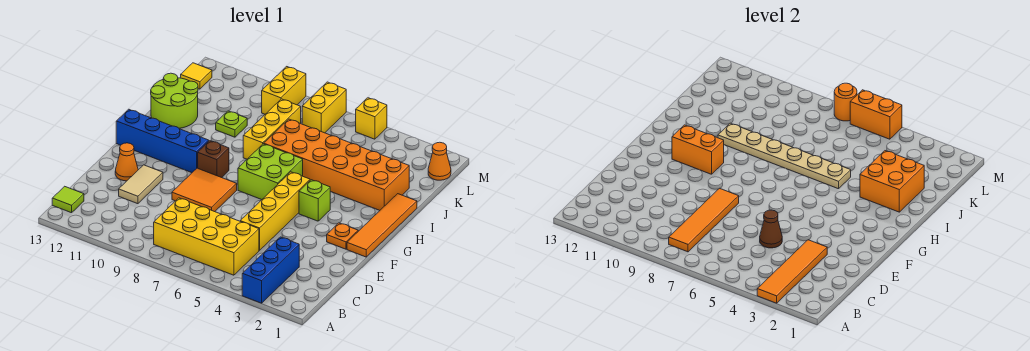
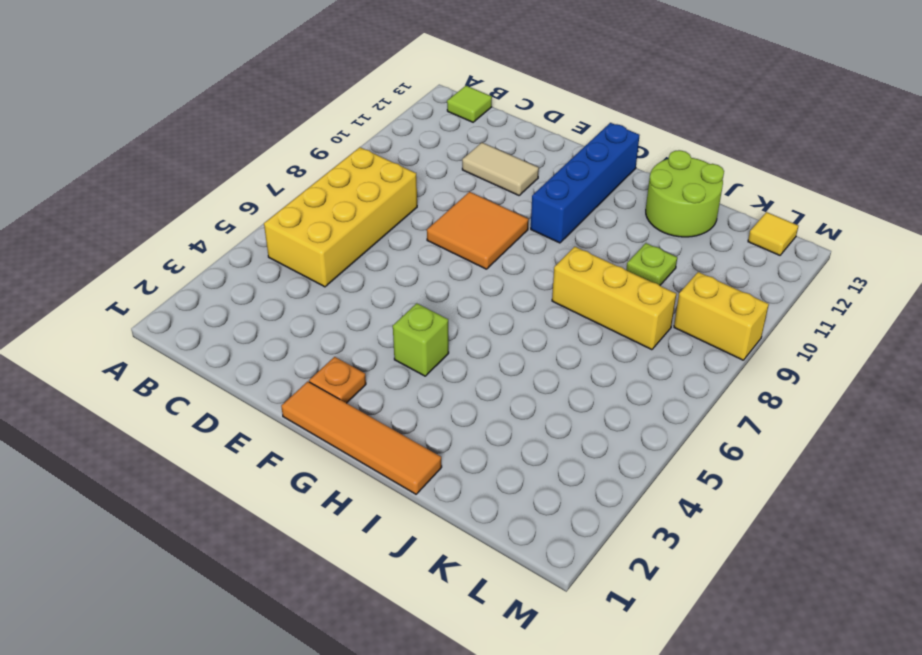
none -> blue 1x3 brick [242,237,299,303]
none -> yellow 1x4 brick [240,172,310,251]
none -> orange 1x1 cone [115,143,138,181]
none -> lime 2x2 brick [238,144,303,200]

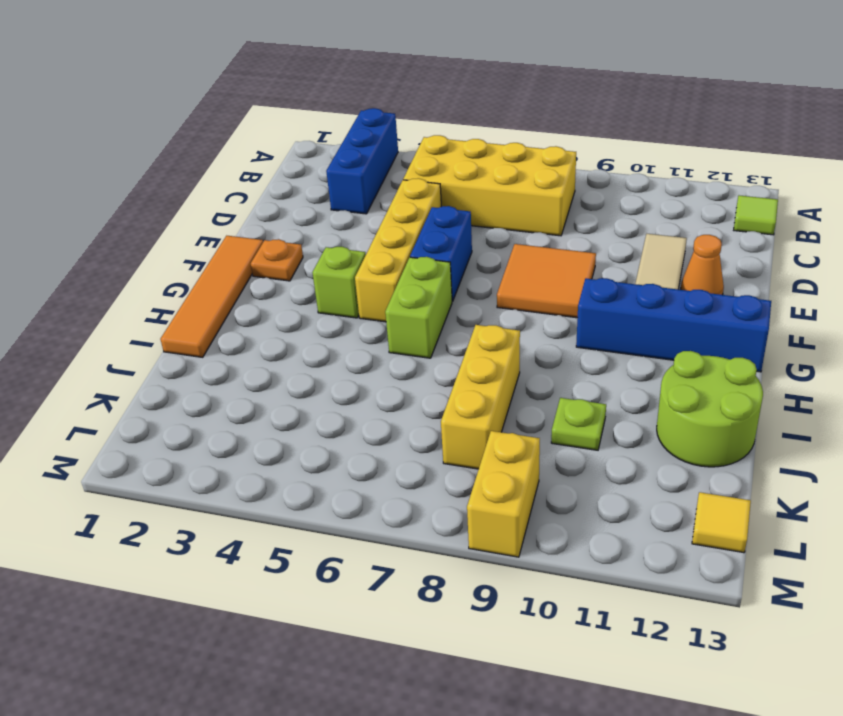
blue 1x2 brick [410,206,472,302] -> none
lime 1x2 brick [385,257,452,358] -> lime 2x2 brick [238,144,303,200]
none -> brown 1x1 brick [198,141,229,178]
none -> orange 2x6 brick [264,119,409,210]
none -> orange 1x1 cone [428,142,451,180]
none -> yellow 1x2 brick [302,82,346,133]

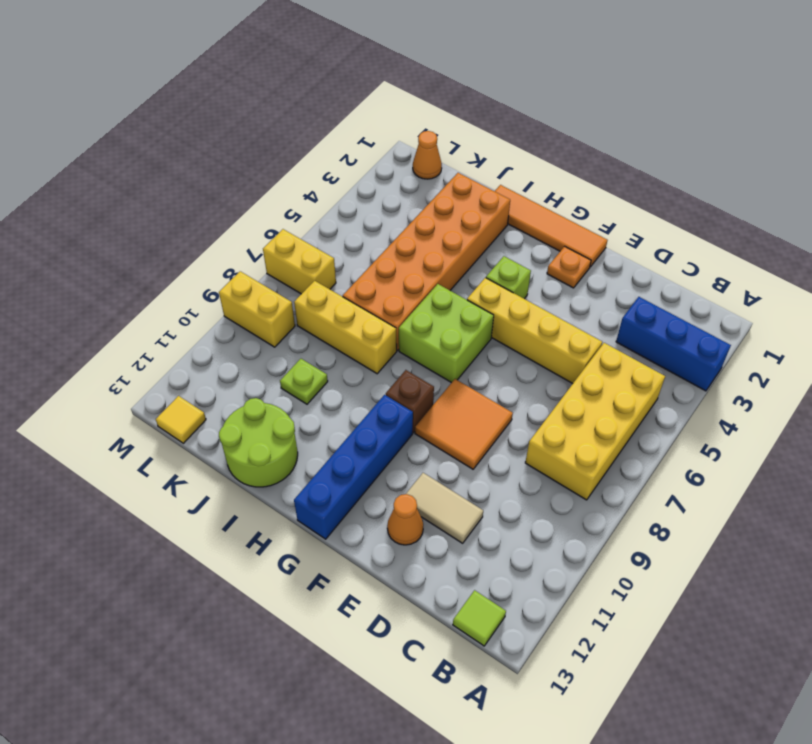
none -> yellow 1x1 brick [356,98,387,139]
none -> orange 1x4 tile [757,240,827,303]
none -> orange 1x4 tile [669,188,739,252]
none -> brown 1x1 cone [760,210,782,248]

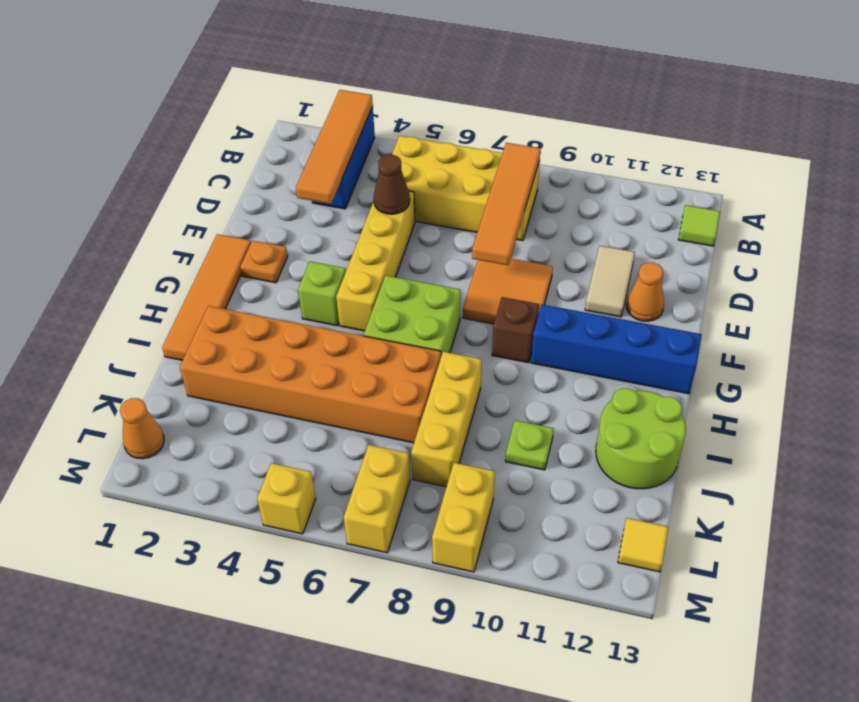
none -> orange 1x2 brick [672,125,724,174]
none -> orange 2x2 brick [860,151,924,212]
none -> tan 1x6 plate [718,123,851,189]
none -> orange 1x2 brick [850,90,902,139]

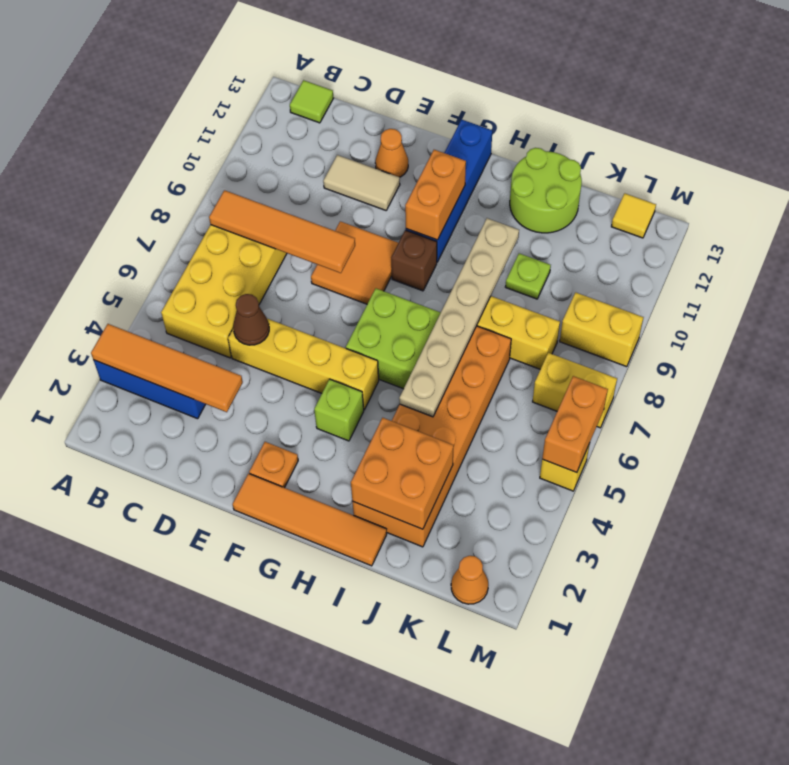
none -> orange 1x1 round brick [834,83,857,121]

